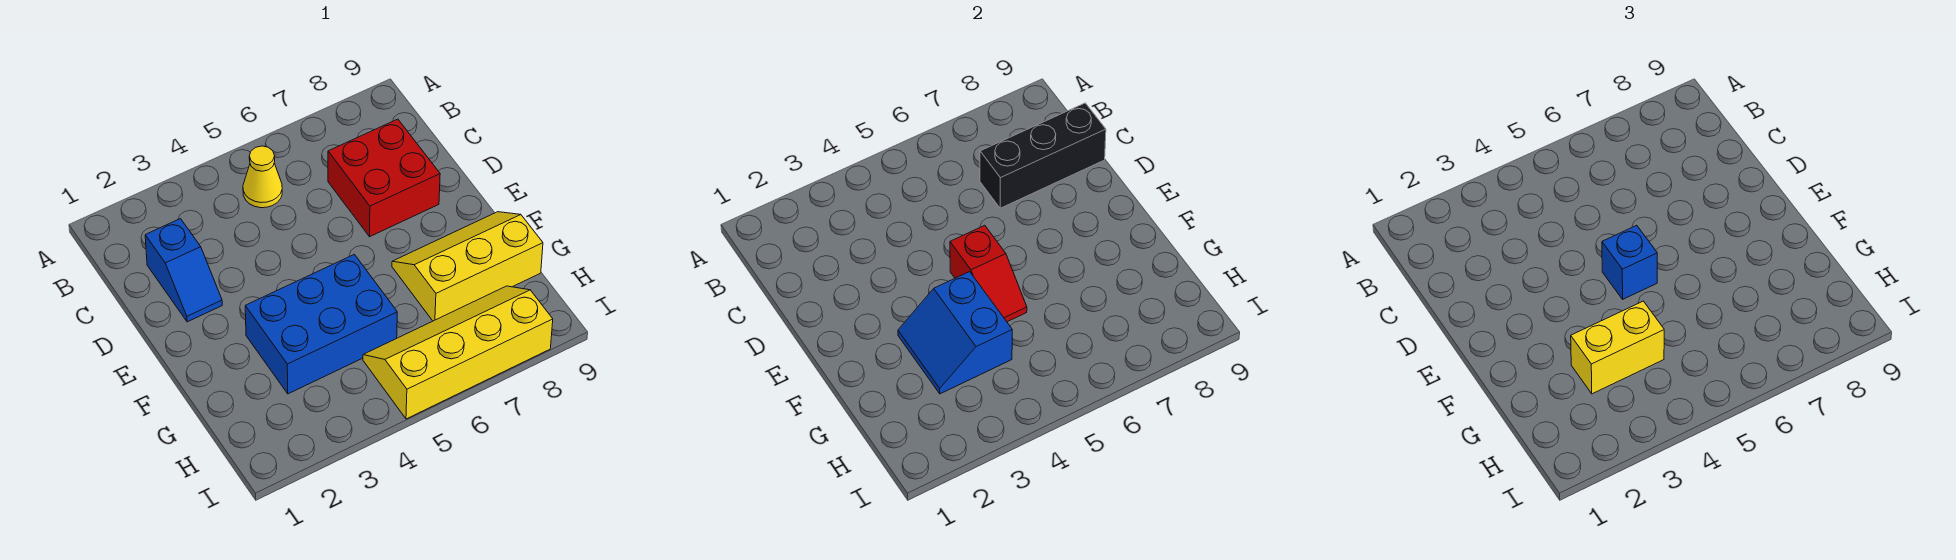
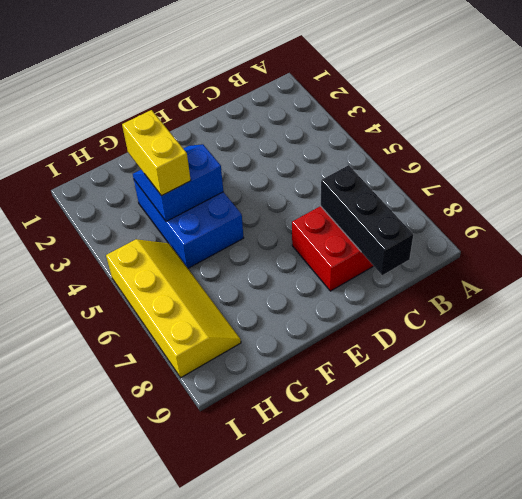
none -> yellow 1x1 cone [243,146,282,208]
none -> blue 1x2 slope [145,219,222,322]

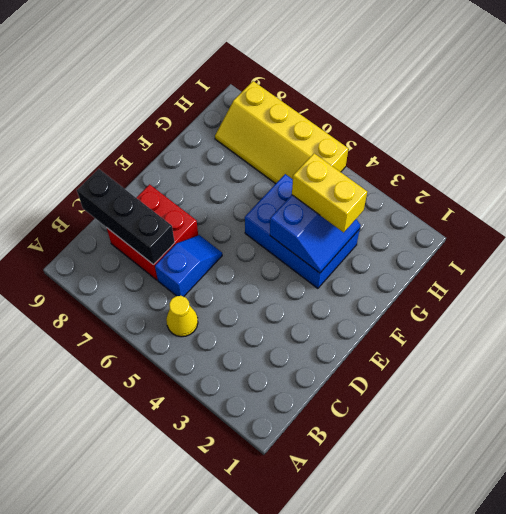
blue 1x2 slope [155,235,222,297] -> blue 1x2 slope moved to [145,219,222,322]
none -> yellow 2x3 slope [392,212,543,321]
none -> red 1x2 slope [950,225,1027,322]

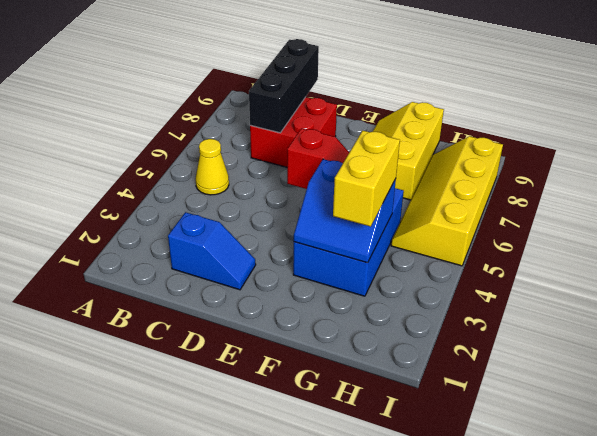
none -> blue 1x1 brick [1602,225,1657,299]

